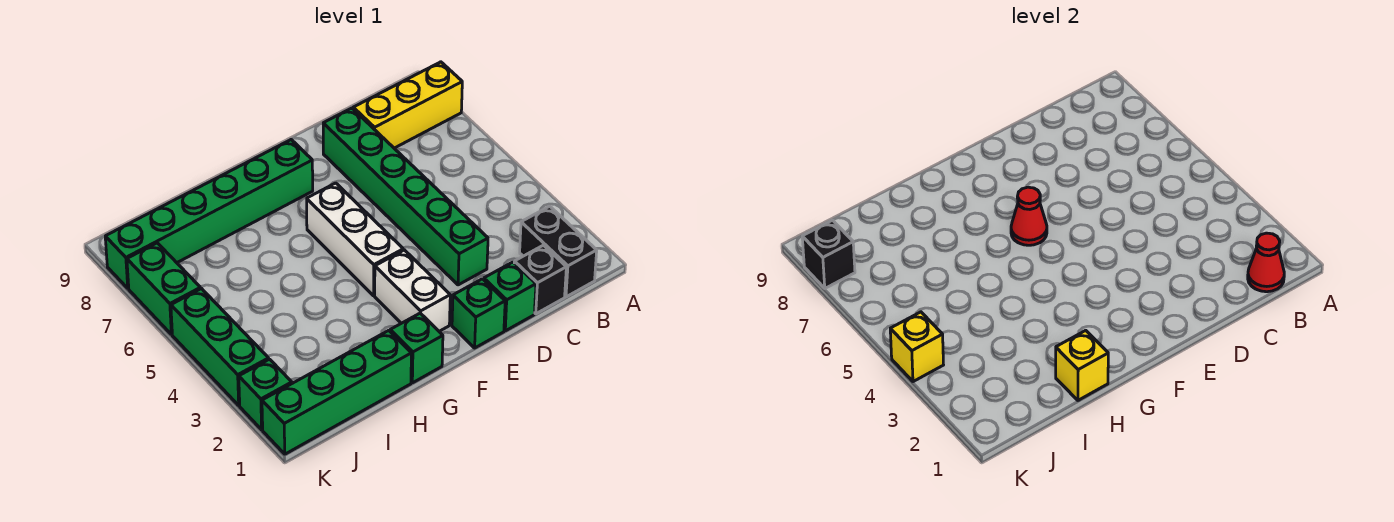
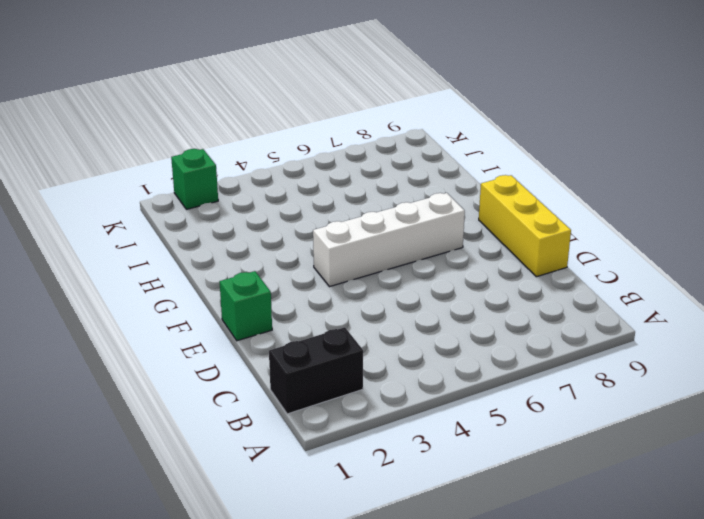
yellow 1x3 brick [479,175,571,277] -> yellow 1x3 brick moved to [353,62,462,148]
white 1x4 brick [313,193,465,287] -> white 1x3 brick [307,183,403,296]
none -> black 1x1 brick [514,245,566,314]
none -> green 1x1 brick [484,262,536,331]
none -> green 1x6 brick [323,108,488,285]

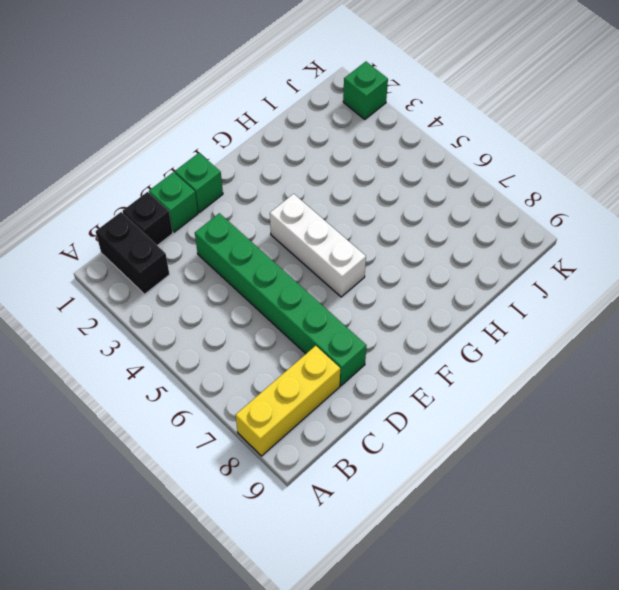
none -> white 1x2 brick [375,250,450,331]
none -> green 1x6 brick [105,140,313,288]
none -> green 1x1 brick [390,313,443,383]

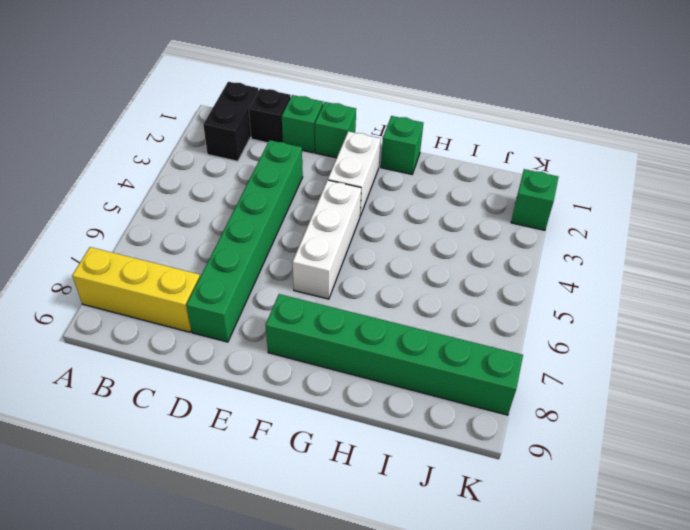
none -> green 1x4 brick [262,330,411,454]
none -> green 1x3 brick [171,289,269,405]
none -> green 1x2 brick [127,243,200,335]

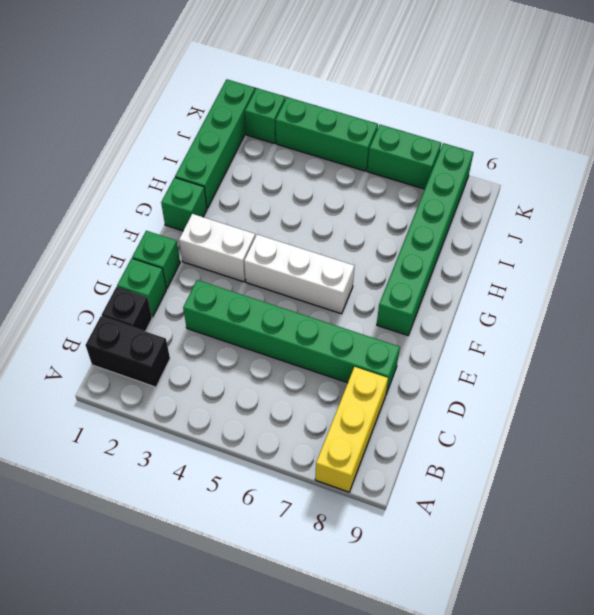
none -> red 1x1 cone [1248,233,1284,292]
none -> red 1x1 cone [1011,187,1047,245]
none -> yellow 1x1 brick [1056,330,1108,400]

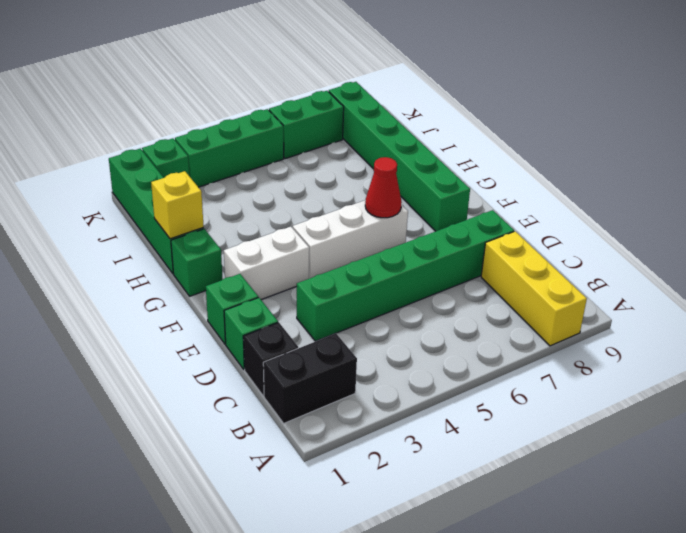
none -> red 1x1 cone [1248,233,1284,292]
none -> yellow 1x1 brick [890,312,943,382]
none -> black 1x1 brick [802,220,855,288]

